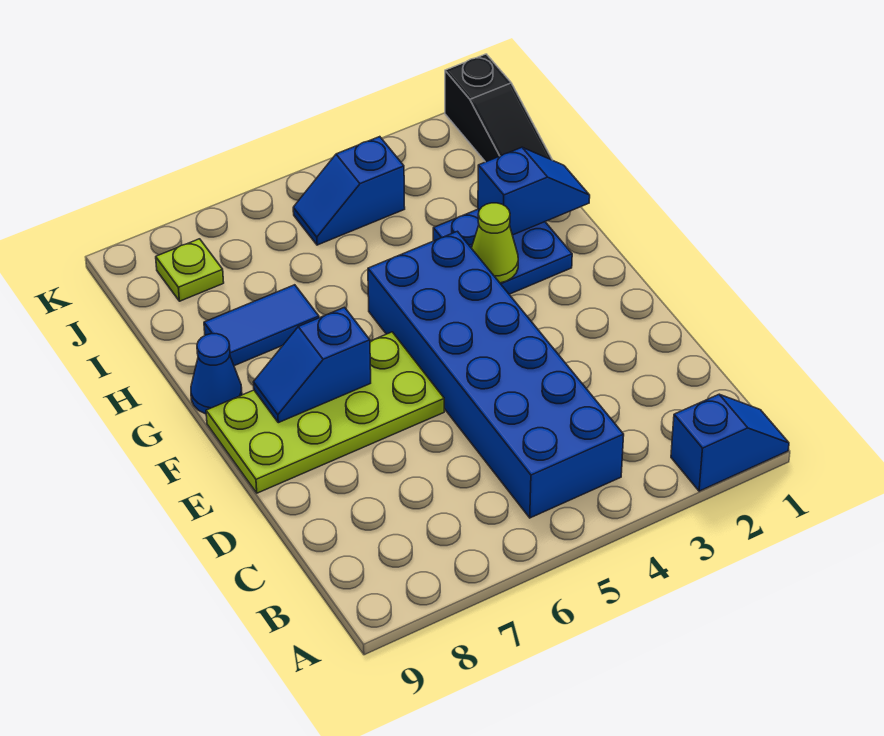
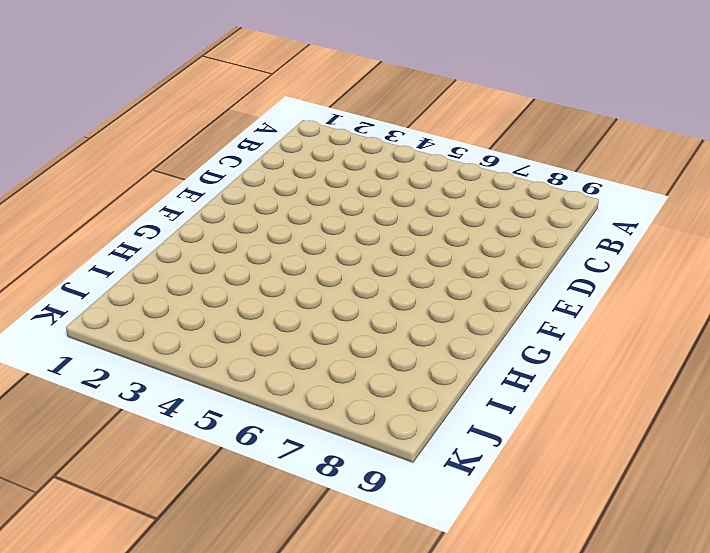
none -> blue 1x2 slope [671,394,789,491]
none -> blue 2x6 brick [368,231,624,518]
none -> lime 2x4 plate [206,332,444,493]

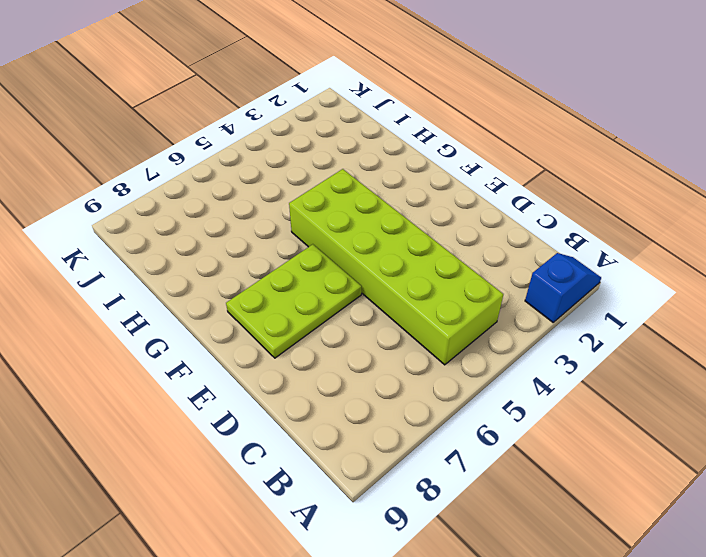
lime 2x6 brick [289,169,503,365] -> blue 2x6 brick [368,231,624,518]
lime 2x3 plate [226,244,362,358] -> lime 2x4 plate [206,332,444,493]
none -> blue 2x2 plate [433,209,572,294]
none -> blue 1x1 cone [191,334,242,414]
none -> blue 1x2 tile [204,285,319,366]

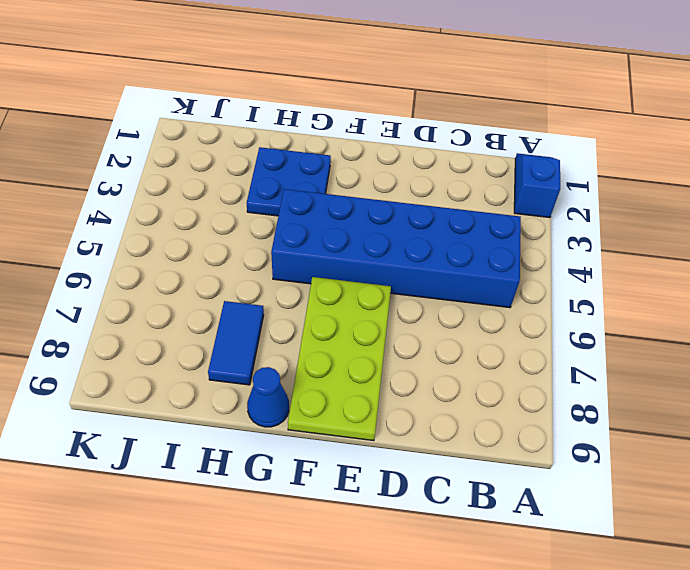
none -> black 1x3 slope [445,54,552,162]
none -> blue 1x2 slope [293,137,405,245]
none -> lime 1x1 plate [156,239,224,301]

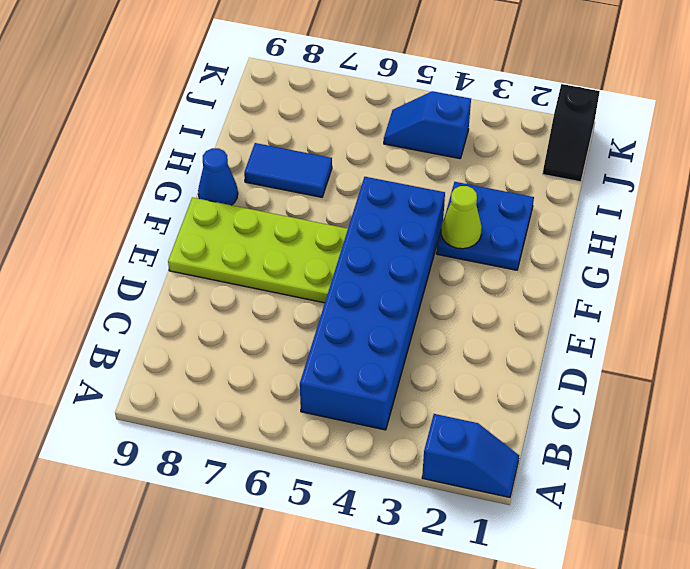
black 1x2 slope [543,84,600,182] -> black 1x3 slope [445,54,552,162]
none -> lime 1x1 plate [156,239,224,301]
none -> blue 1x2 slope [253,307,371,423]
none -> blue 1x2 slope [478,147,590,235]

